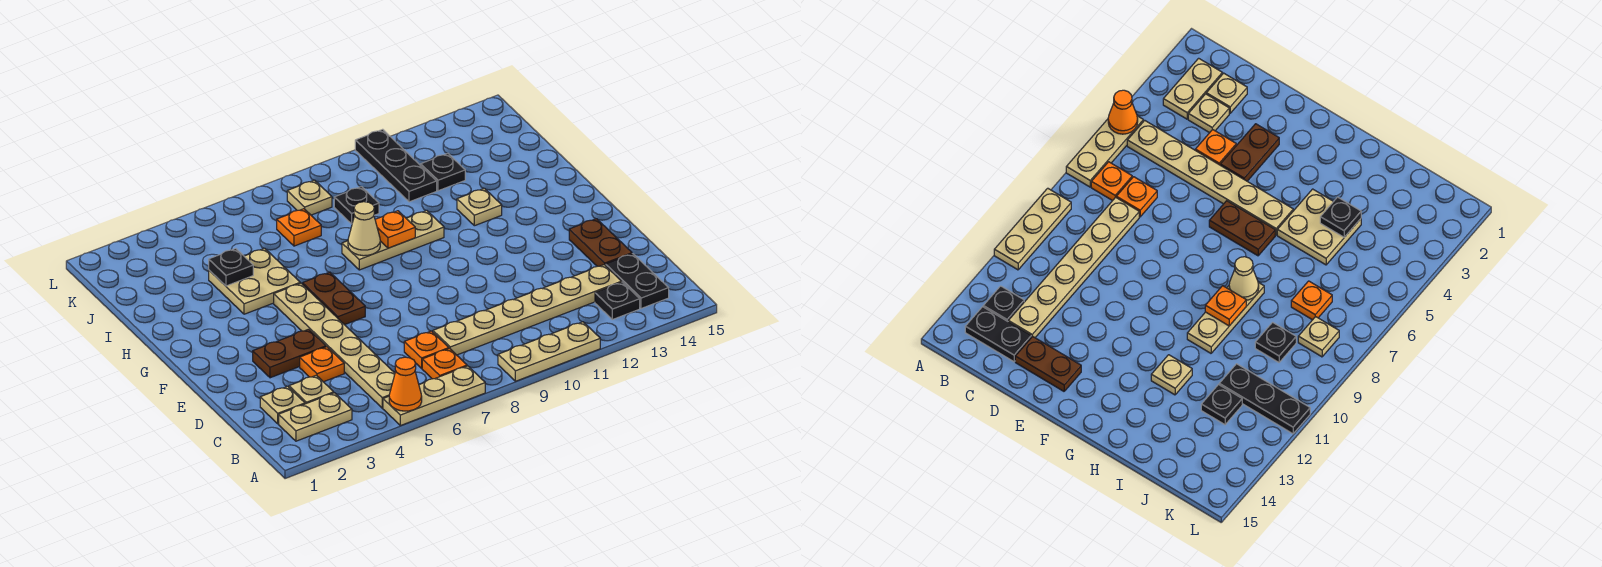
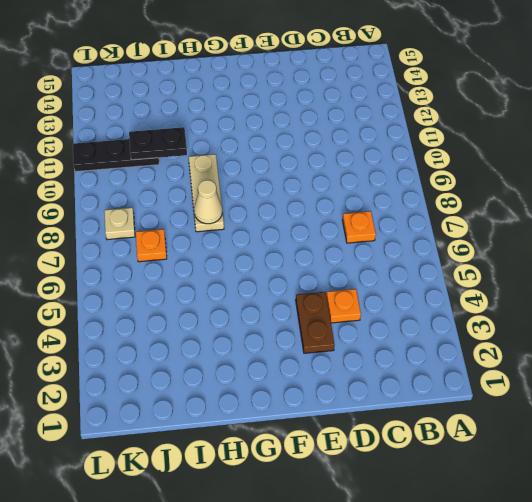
black 1x2 plate [129,127,187,160] -> black 1x2 plate moved to [606,254,669,309]
none -> tan 1x3 plate [383,366,485,426]
none -> tan 1x3 plate [498,322,600,381]
none -> tan 1x2 plate [279,393,352,441]

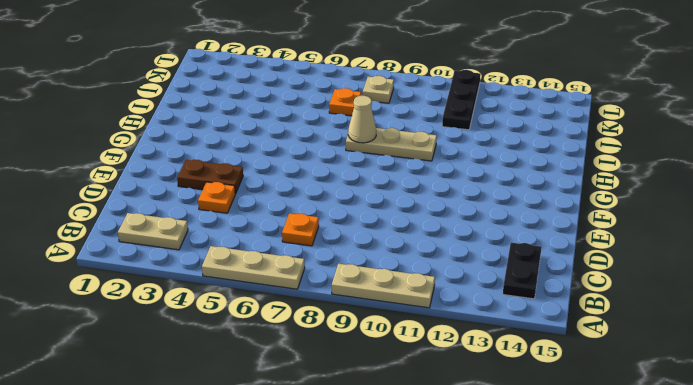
none -> tan 1x6 plate [274,283,395,408]
none -> orange 1x1 plate [422,349,467,379]
none -> black 1x1 plate [595,282,640,320]

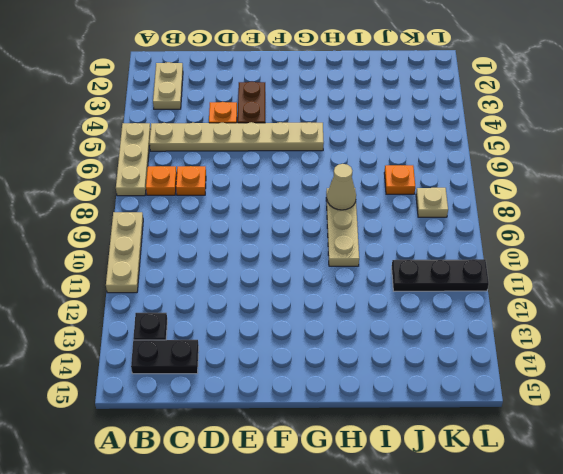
none -> tan 1x1 plate [260,386,305,424]
none -> tan 1x1 plate [289,375,334,404]
none -> tan 1x6 plate [433,265,622,355]

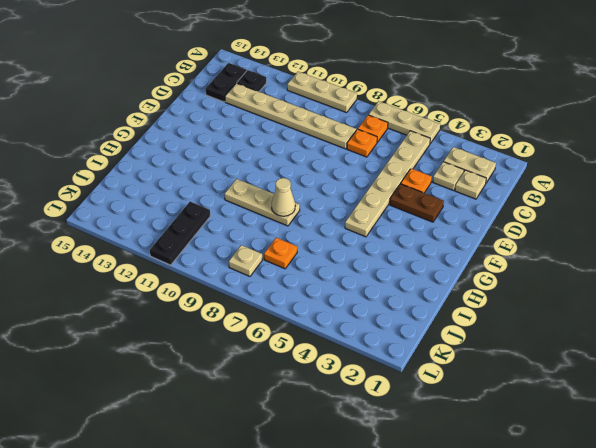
none -> brown 1x2 plate [569,219,632,266]
none -> brown 1x2 plate [303,272,365,325]
none -> tan 2x2 plate [209,248,300,314]

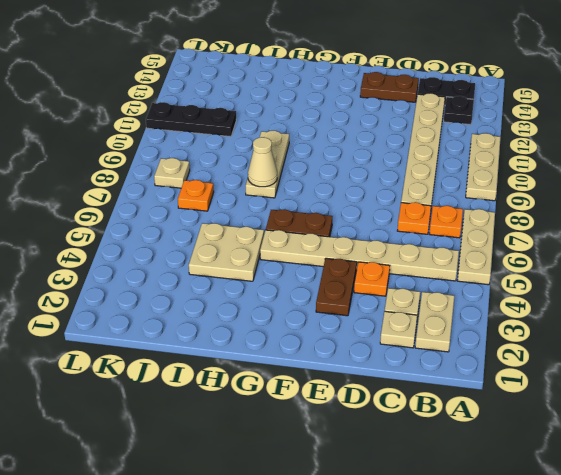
none -> tan 1x1 plate [457,188,502,226]
none -> black 1x1 plate [334,187,379,224]
none -> black 1x1 plate [420,153,465,191]

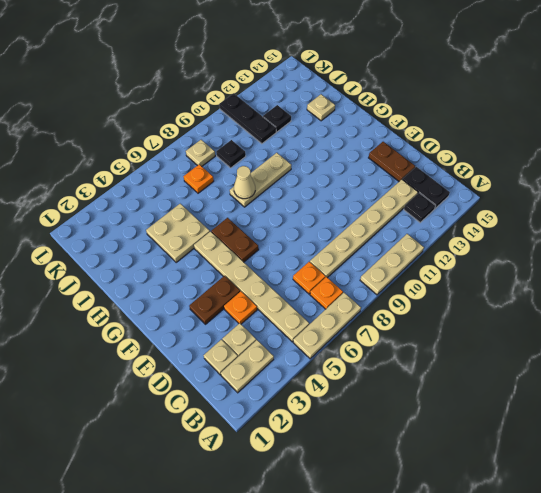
tan 1x1 plate [307,94,335,121] -> tan 1x1 plate moved to [457,188,502,226]
none -> orange 1x1 cone [389,357,422,411]
none -> orange 1x1 plate [375,211,415,248]
none -> black 1x1 plate [209,249,253,286]

